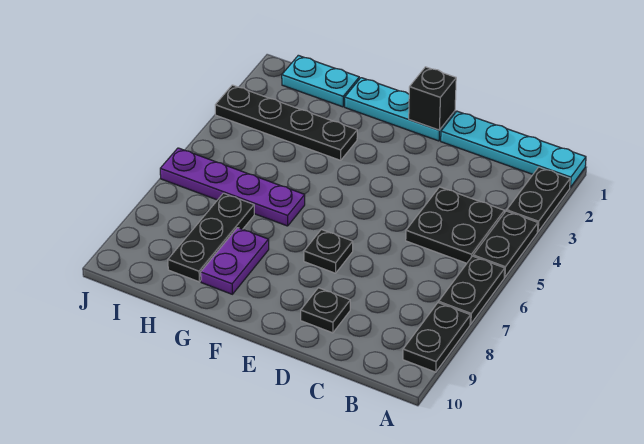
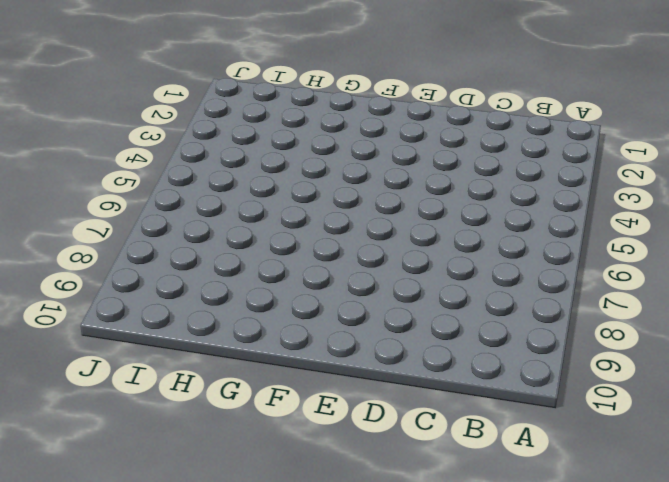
none -> cyan 1x4 plate [441,111,586,187]
none -> black 1x2 plate [507,167,570,232]
none -> black 1x2 plate [473,211,538,277]

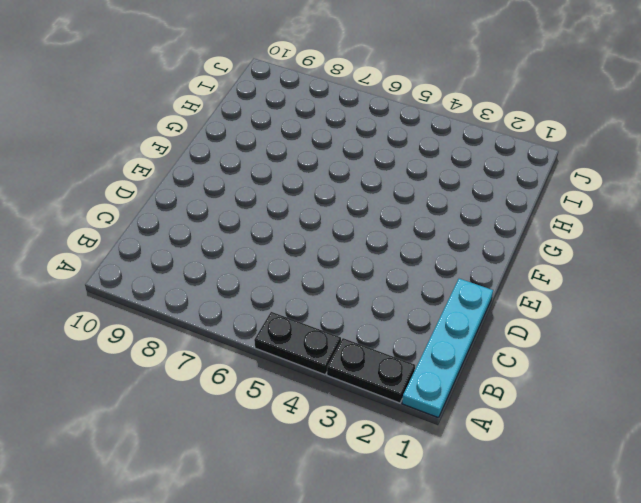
none -> black 1x2 plate [439,256,505,324]
none -> black 1x2 plate [403,303,470,372]
none -> black 2x2 plate [406,187,504,263]

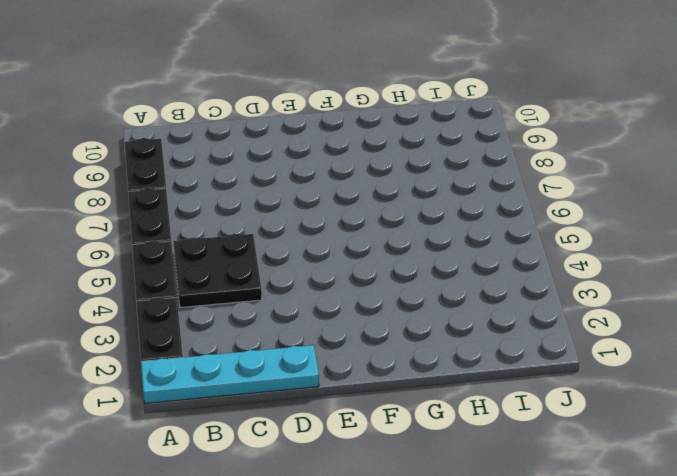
none -> black 1x1 plate [301,288,350,333]
none -> cyan 1x3 plate [345,78,455,141]
none -> black 1x1 plate [304,230,353,273]

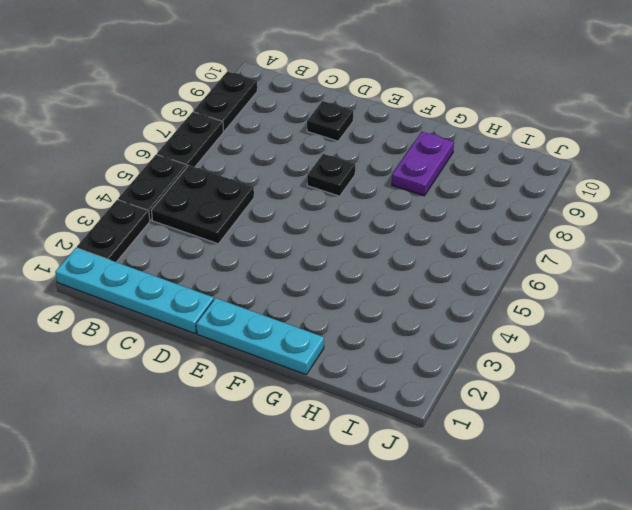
none -> black 1x4 plate [215,85,357,160]
none -> purple 1x4 plate [160,148,305,226]
none -> cyan 1x2 plate [282,55,359,107]

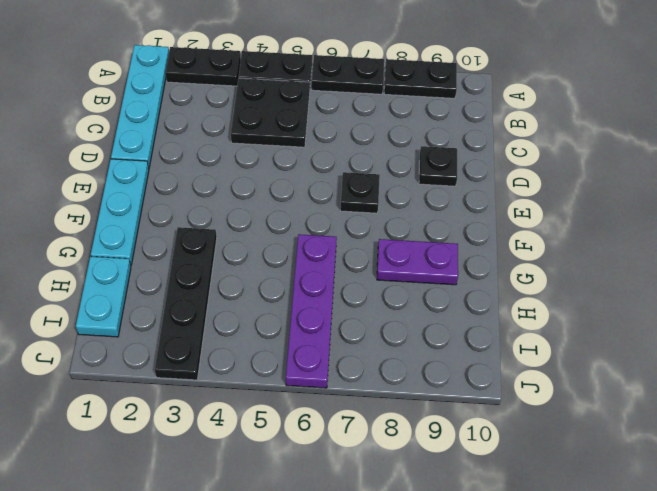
none -> black 1x3 plate [168,193,254,282]
none -> black 1x1 brick [409,67,456,130]

